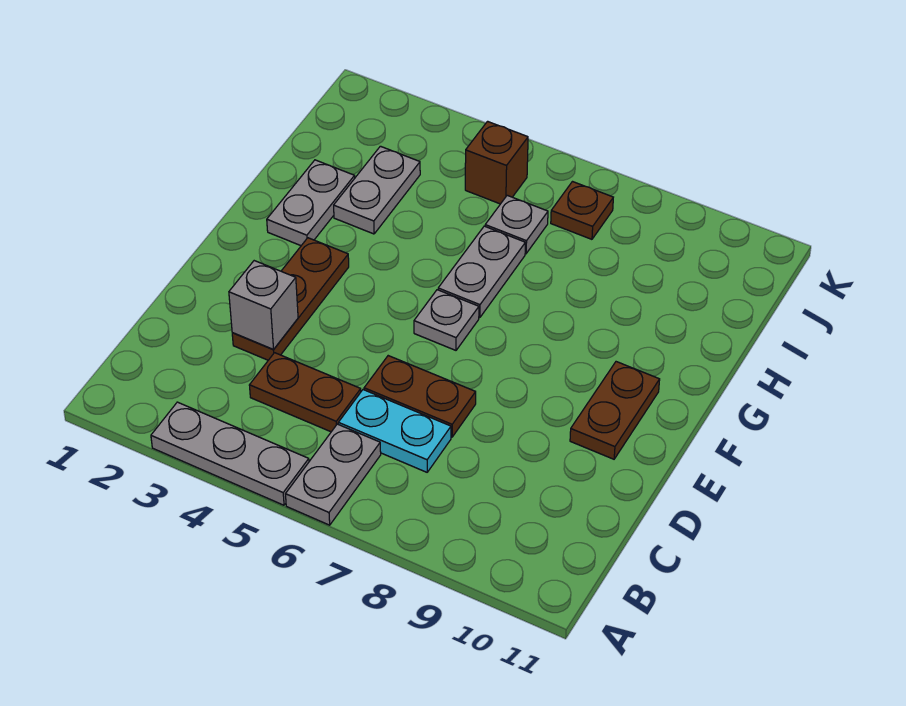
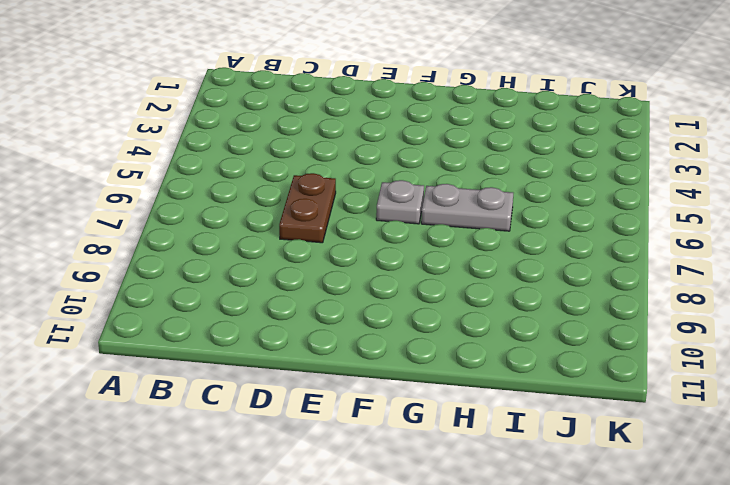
none -> grey 1x3 plate [151,402,309,505]
none -> grey 1x2 plate [286,424,381,525]
none -> brown 1x2 plate [249,353,361,432]

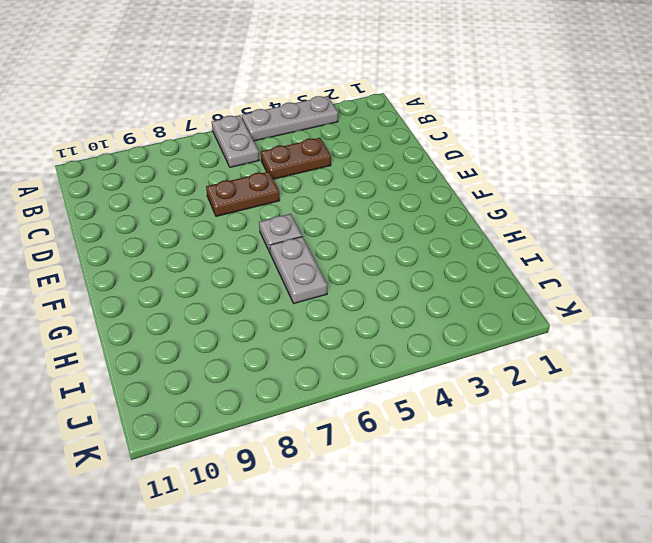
none -> cyan 1x2 plate [338,390,451,472]
none -> brown 1x3 plate [232,238,349,360]
none -> brown 1x2 plate [570,362,660,459]

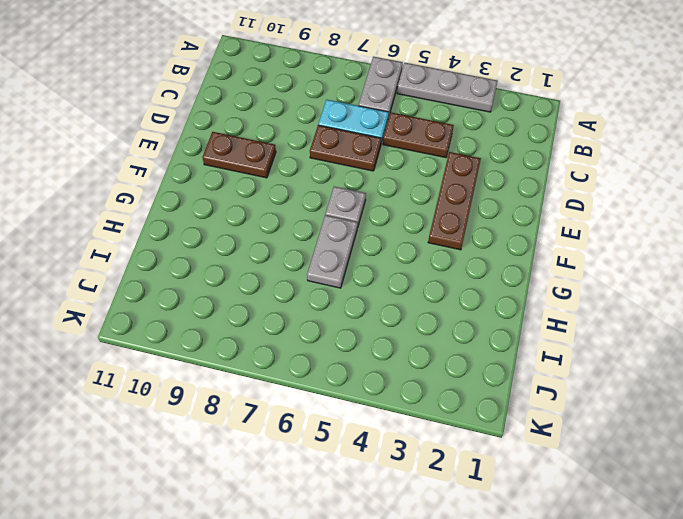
brown 1x2 plate [202,132,276,178] -> brown 1x2 plate turned to [570,362,660,459]
none -> grey 1x2 plate [267,160,355,246]
none -> grey 1x2 plate [334,146,420,234]
none -> grey 1x1 plate [485,195,548,254]

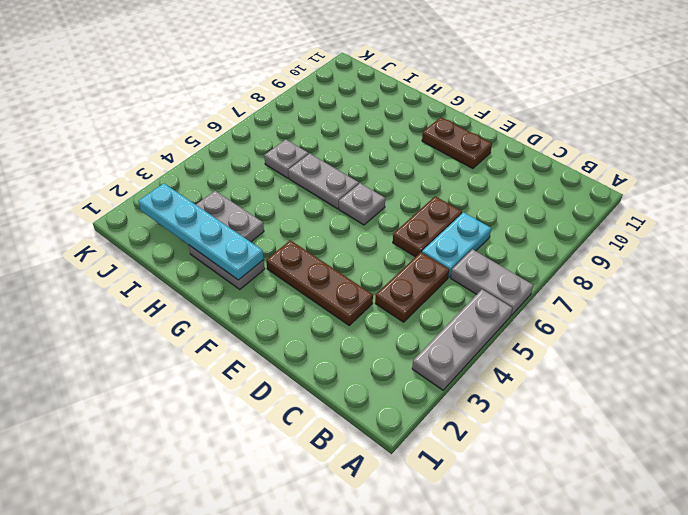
cyan 1x4 plate [138,183,264,280] -> none
none -> brown 1x1 brick [465,121,528,204]
none -> brown 1x1 plate [551,182,613,239]
none -> grey 1x1 brick [229,261,298,349]

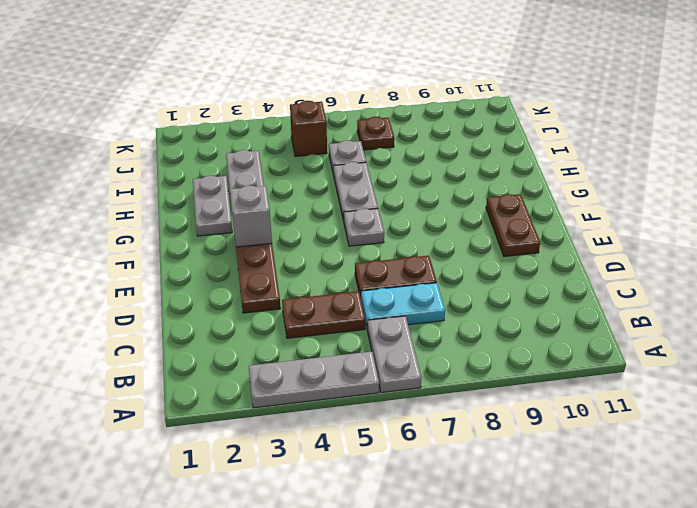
grey 1x1 brick [230,186,272,247] -> grey 1x1 brick moved to [229,261,298,349]

